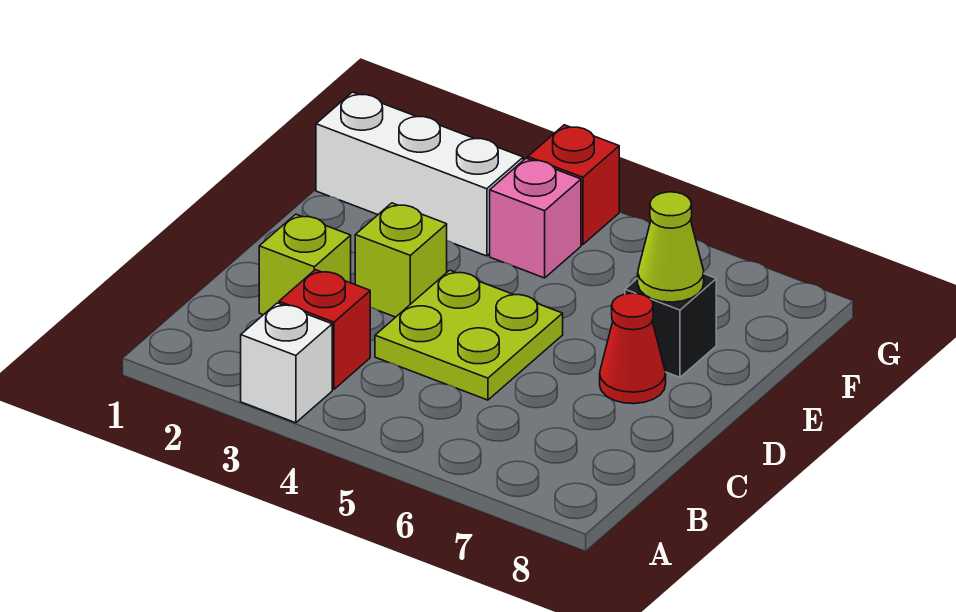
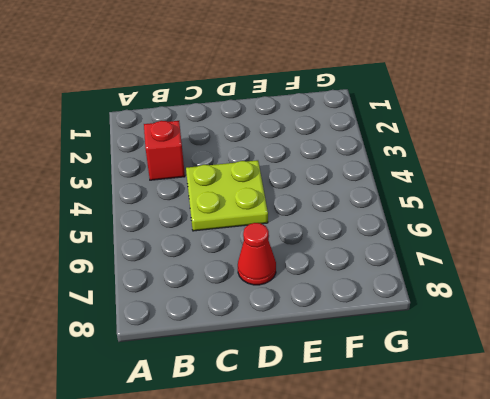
none -> white 1x1 brick [241,303,332,423]
none -> lime 1x1 brick [259,214,351,315]

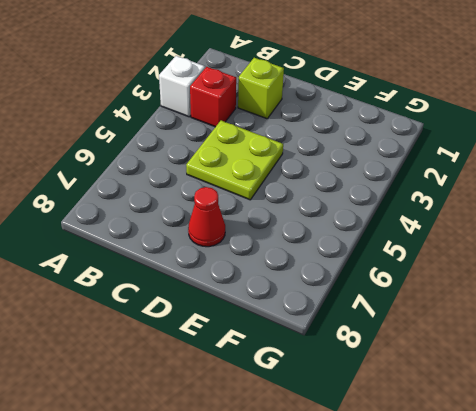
none -> lime 1x1 brick [355,203,447,317]
none -> black 1x1 brick [625,274,716,377]

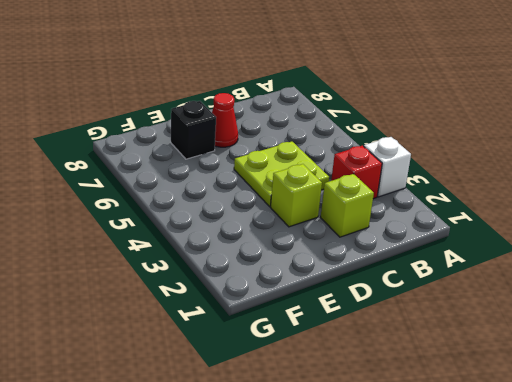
none -> white 1x3 brick [316,92,523,256]
none -> pink 1x1 brick [490,158,581,278]

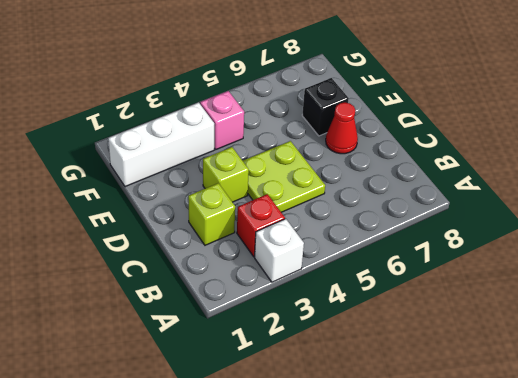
none -> red 1x1 brick [528,125,619,245]
none -> lime 1x1 cone [638,192,704,302]

